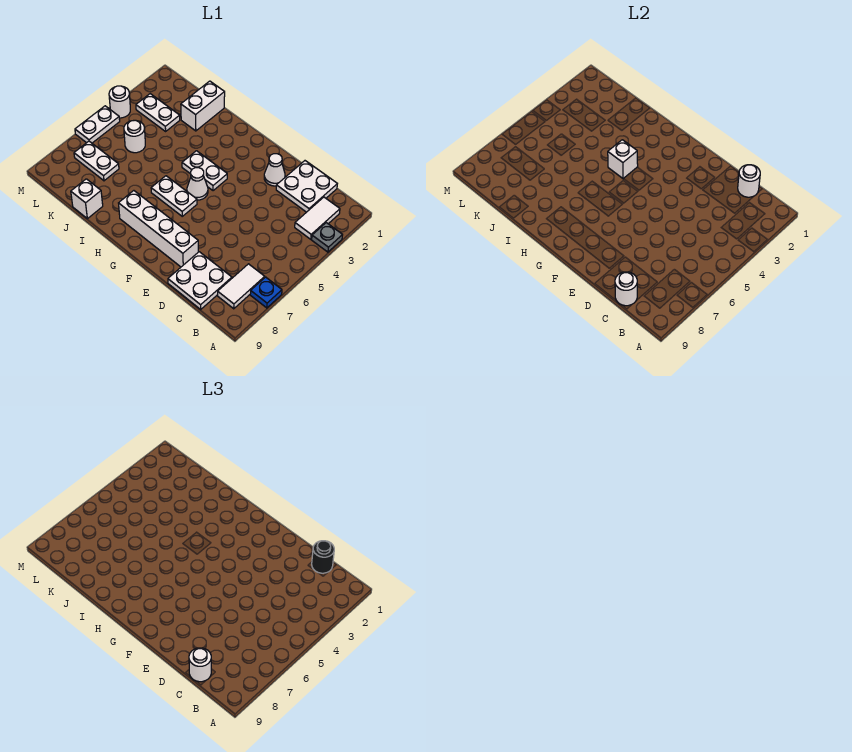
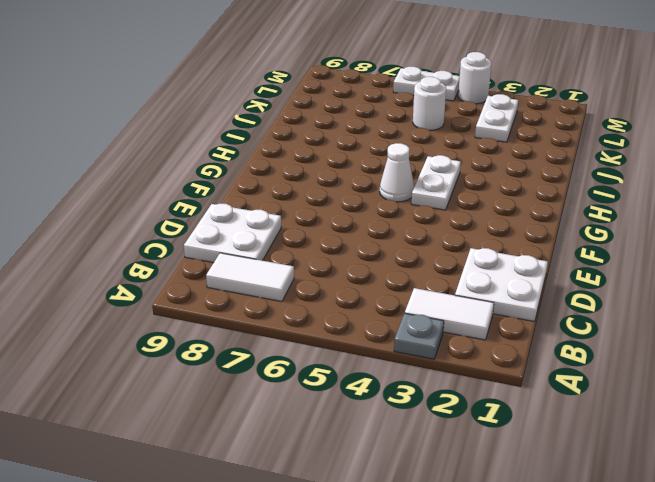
none -> blue 1x1 plate [250,277,282,308]
none -> white 1x1 cone [264,154,285,186]
none -> white 1x4 brick [119,191,198,267]

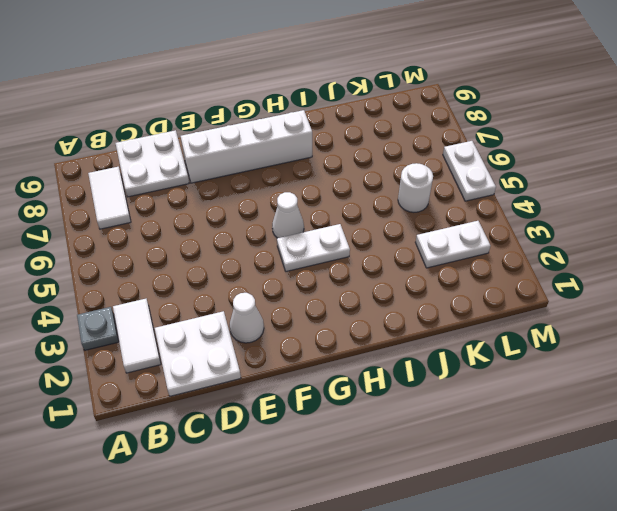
none -> blue 1x1 plate [250,277,282,308]
none -> white 1x2 plate [151,176,197,216]
none -> white 1x2 brick [181,81,225,131]

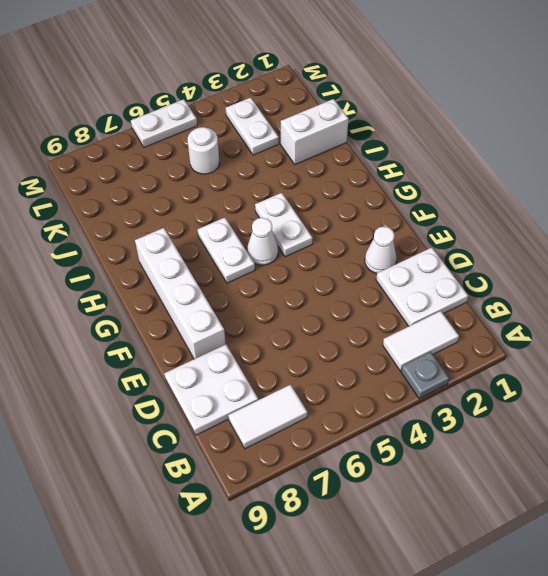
none -> blue 1x1 plate [250,277,282,308]
none -> white 1x1 brick [71,179,103,219]
none -> white 1x2 plate [74,141,119,181]

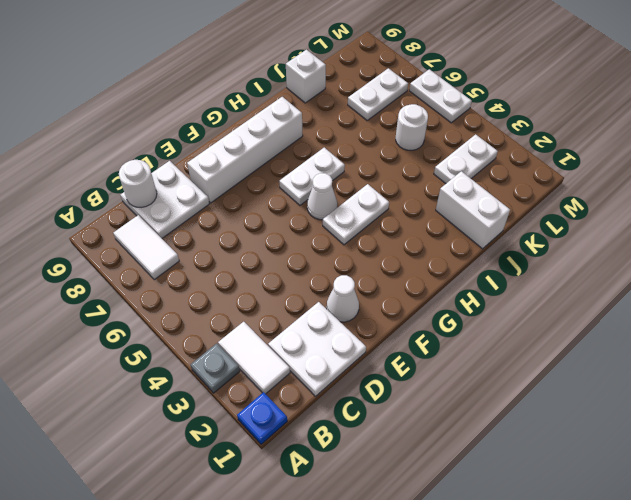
blue 1x1 plate [237,392,287,444] -> blue 1x1 plate moved to [250,277,282,308]
none -> white 1x1 round brick [109,86,130,118]
none -> white 1x1 round brick [738,165,760,197]
none -> white 1x1 brick [608,140,638,179]

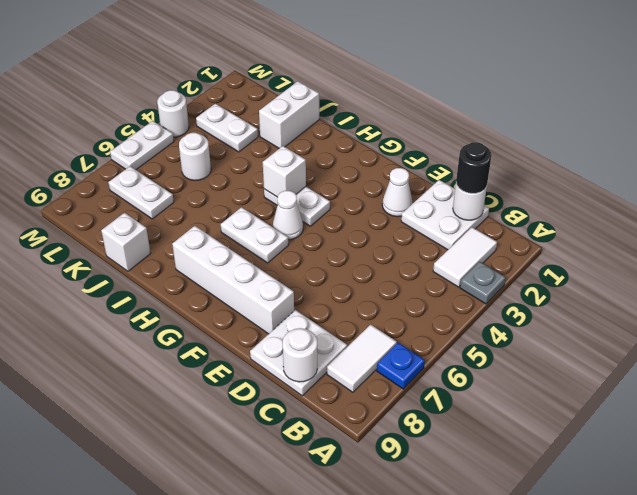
none -> white 1x1 round brick [189,648,211,682]

